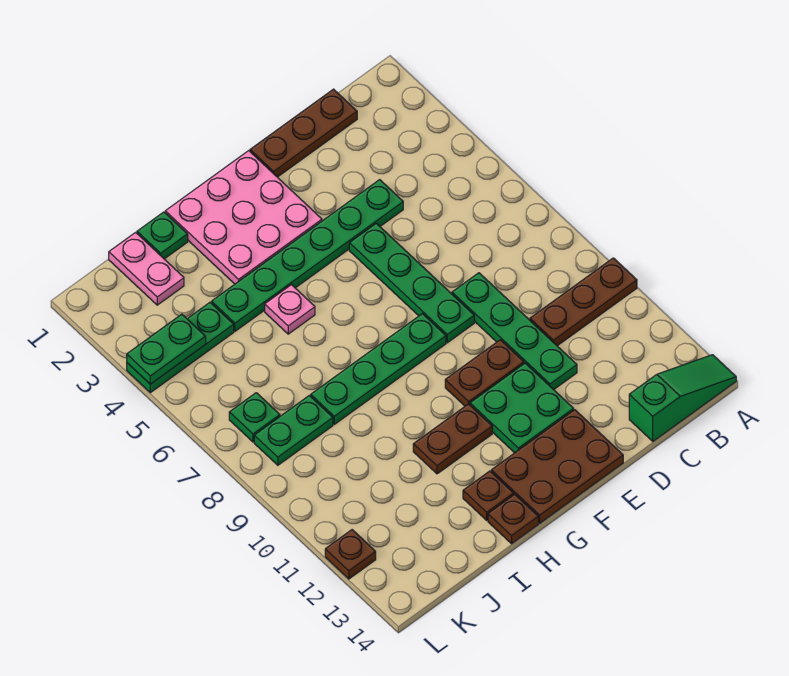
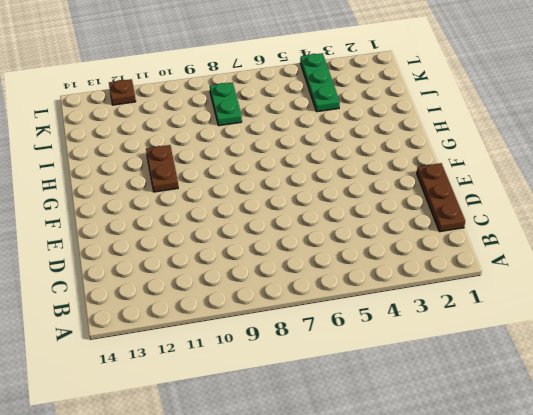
none -> brown 1x3 plate [530,258,637,346]
none -> green 1x3 slope [629,355,736,441]
none -> green 1x6 plate [212,180,403,331]

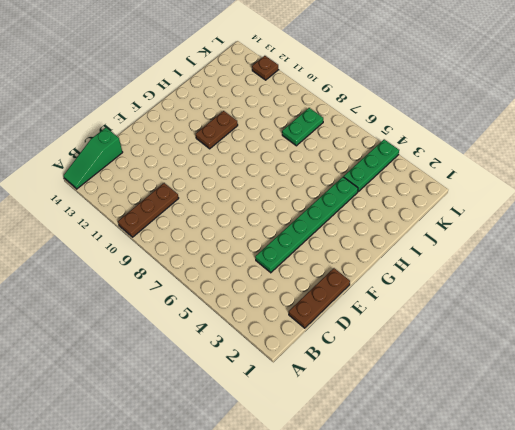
none -> green 1x4 plate [452,273,577,389]
none -> green 1x4 plate [349,223,474,343]
none -> brown 1x2 plate [445,340,524,406]

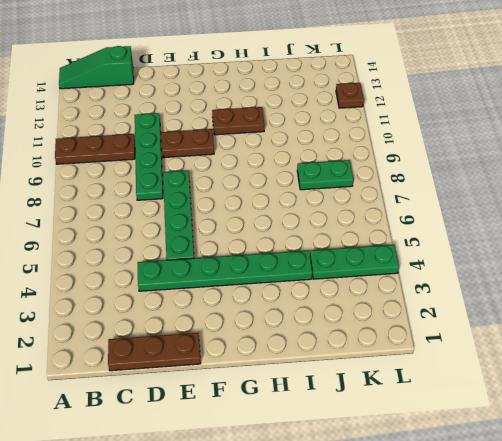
none -> green 2x2 plate [470,363,574,453]
none -> brown 2x3 plate [491,410,623,523]
none -> pink 3x3 plate [165,151,322,284]

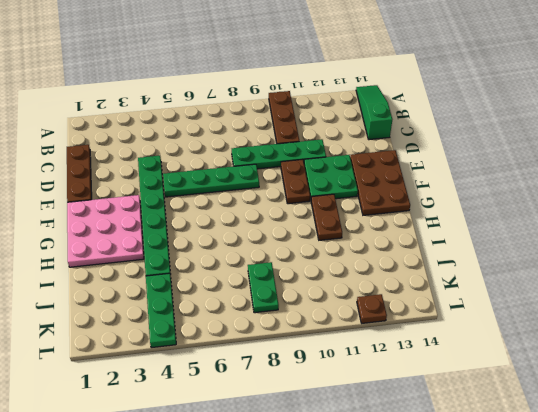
none -> green 1x4 plate [311,314,446,424]
none -> pink 1x1 plate [265,285,315,334]
none -> brown 1x1 plate [463,471,514,520]

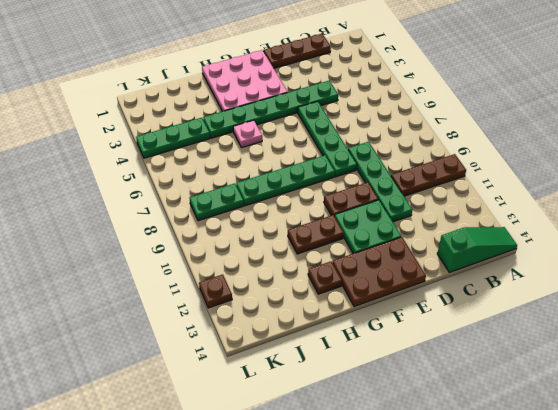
none -> brown 1x1 plate [488,494,538,544]
none -> green 1x1 plate [137,212,188,259]
none -> pink 1x2 plate [109,232,184,305]

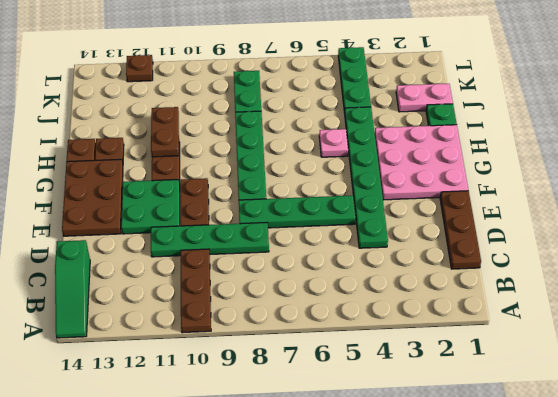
brown 1x2 plate [151,107,179,157] -> none
none -> green 1x1 plate [229,393,280,442]
none -> green 1x2 plate [127,314,206,384]

